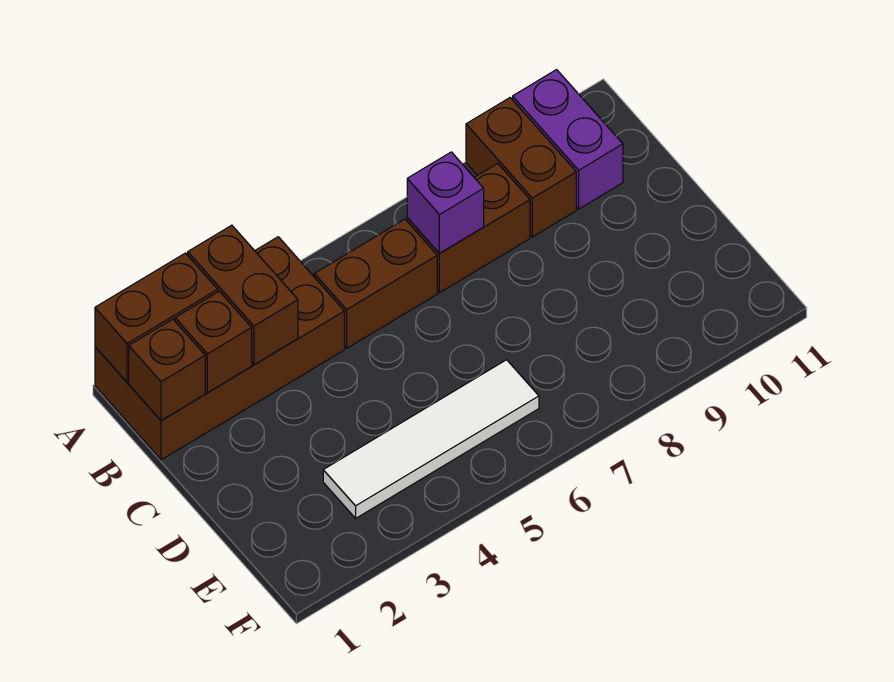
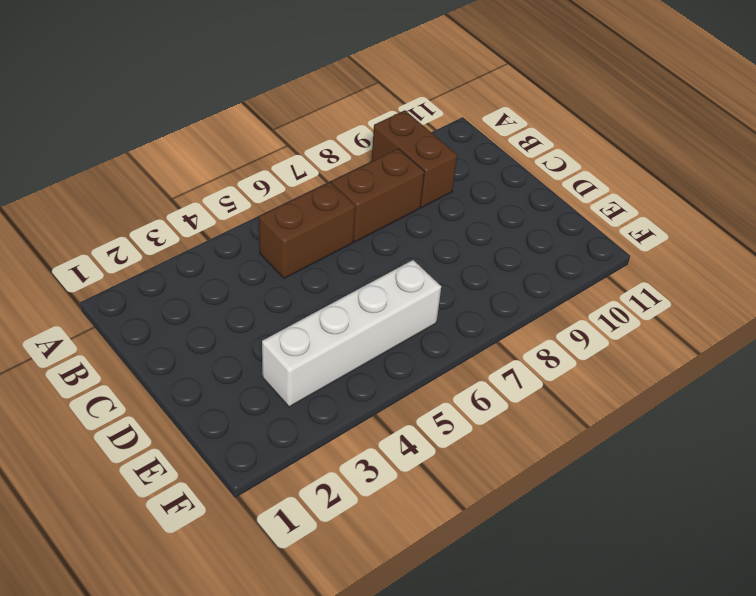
white 1x4 brick [262,260,441,407] -> white 1x4 tile [323,360,539,518]
none -> brown 2x4 brick [95,237,344,460]
none -> purple 1x2 brick [513,70,623,209]

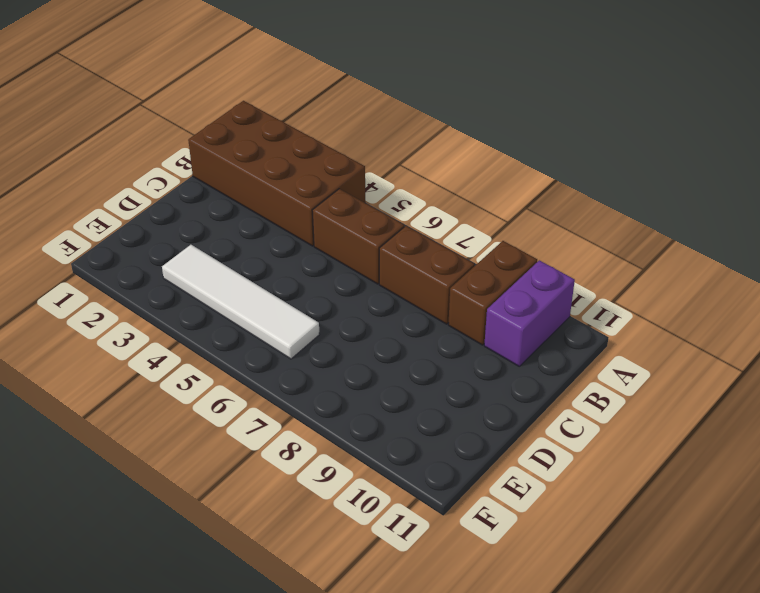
none -> brown 1x2 brick [95,253,218,382]
none -> brown 1x2 brick [188,225,298,365]

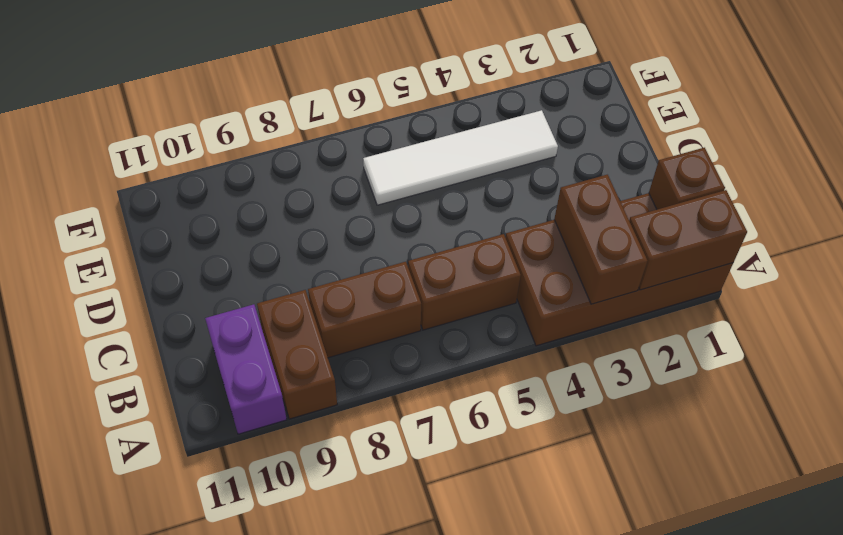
none -> brown 1x1 brick [175,291,252,393]
none -> purple 1x1 brick [407,152,484,254]

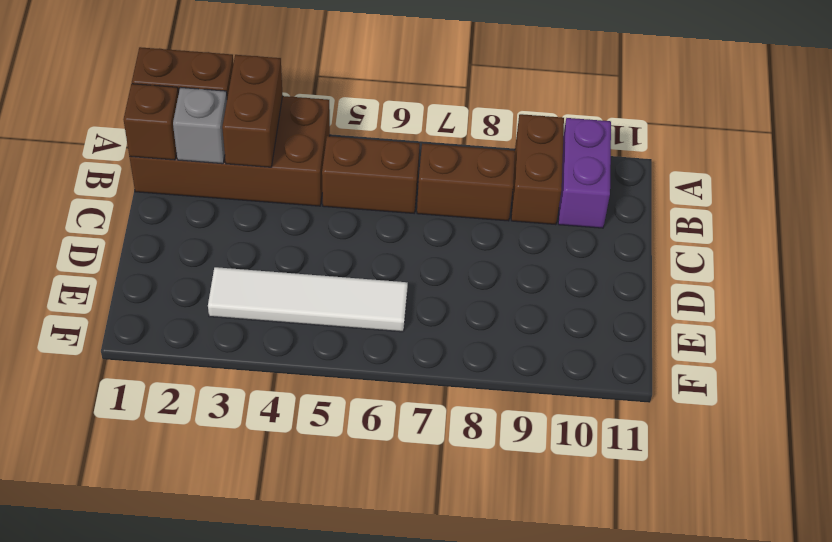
grey 1x1 brick [173,87,227,164] -> brown 1x1 brick [175,291,252,393]
none -> purple 1x1 brick [407,152,484,254]

